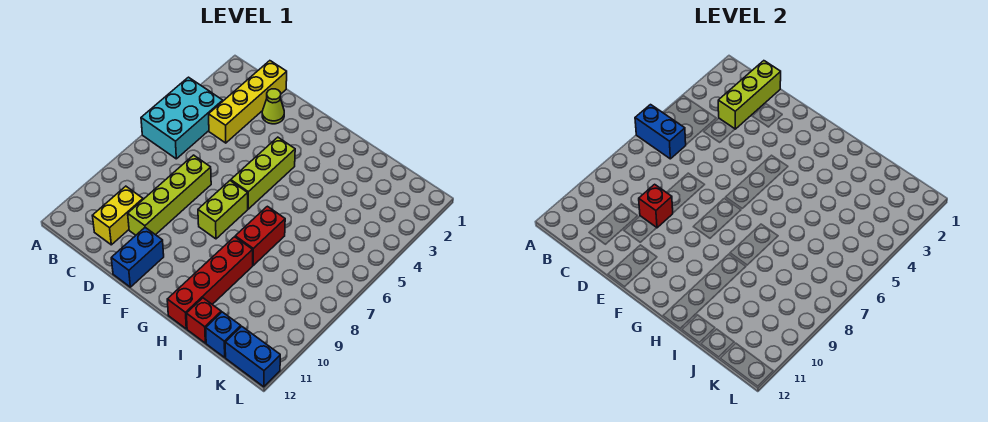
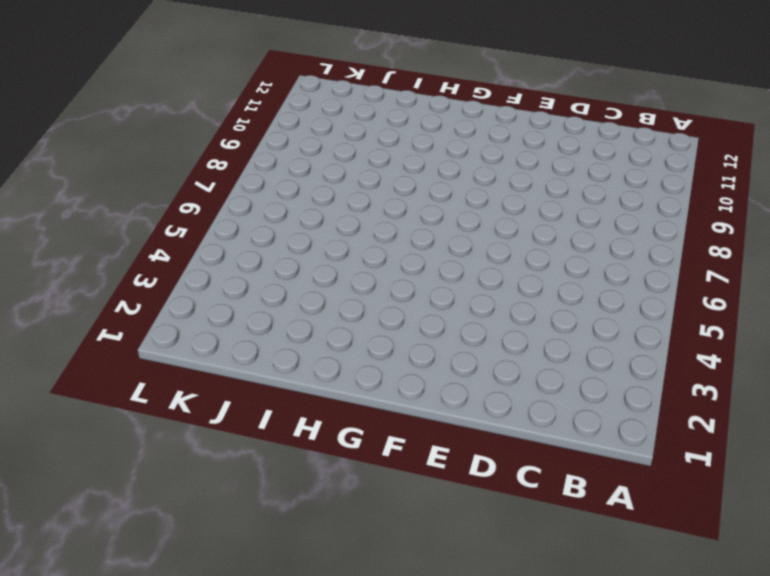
none -> cyan 2x3 brick [141,77,223,159]
none -> yellow 1x4 brick [209,61,287,143]
none -> yellow 1x2 brick [92,186,143,245]

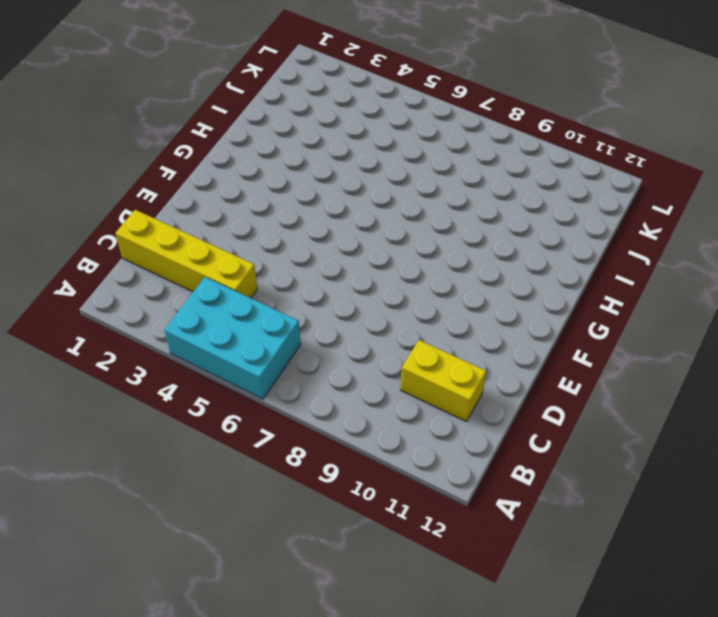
none -> lime 1x1 cone [262,89,284,124]
none -> lime 1x4 brick [128,155,211,235]
none -> blue 1x2 brick [111,228,164,287]

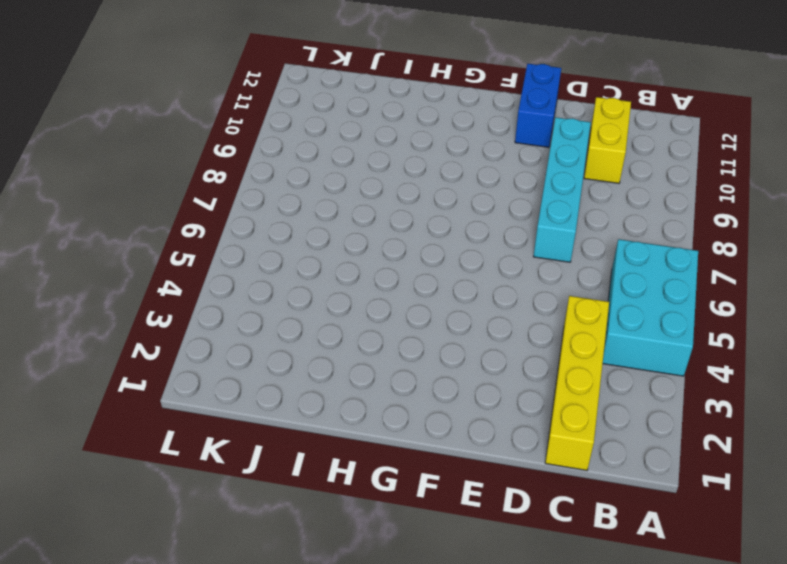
cyan 1x4 brick [533,117,591,262] -> lime 1x4 brick [128,155,211,235]
none -> lime 1x1 cone [262,89,284,124]
none -> lime 1x3 brick [231,137,295,209]
none -> lime 1x2 brick [198,181,248,239]

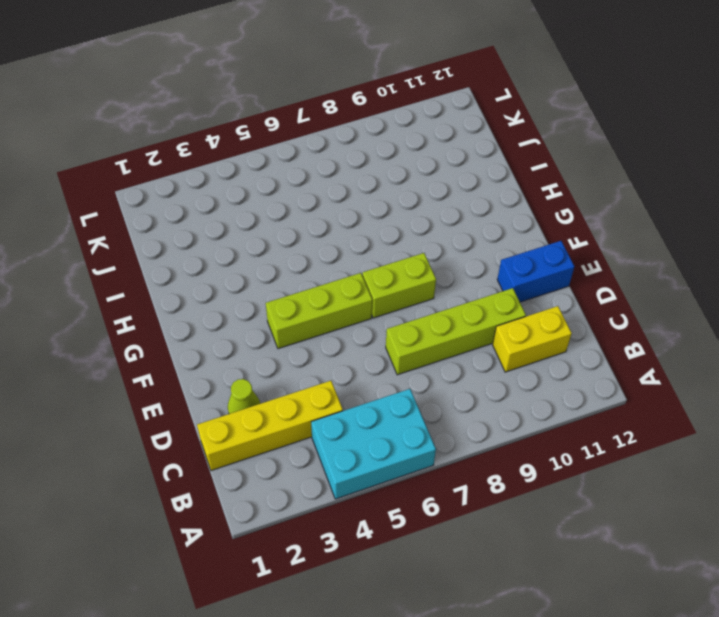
none -> red 1x2 brick [235,206,285,265]
none -> red 1x4 brick [167,237,253,329]
none -> red 1x1 brick [186,298,221,343]

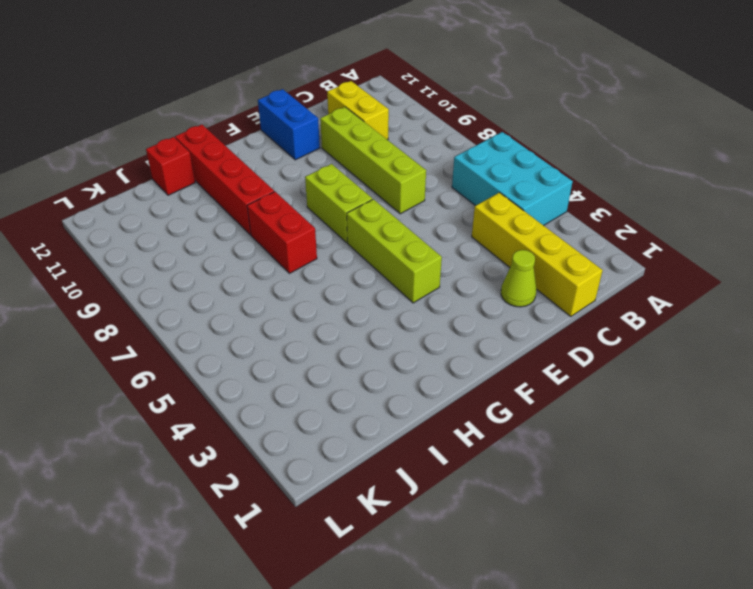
none -> blue 1x1 brick [206,312,241,357]
none -> blue 1x2 brick [225,326,280,387]
none -> blue 1x2 brick [635,105,686,159]

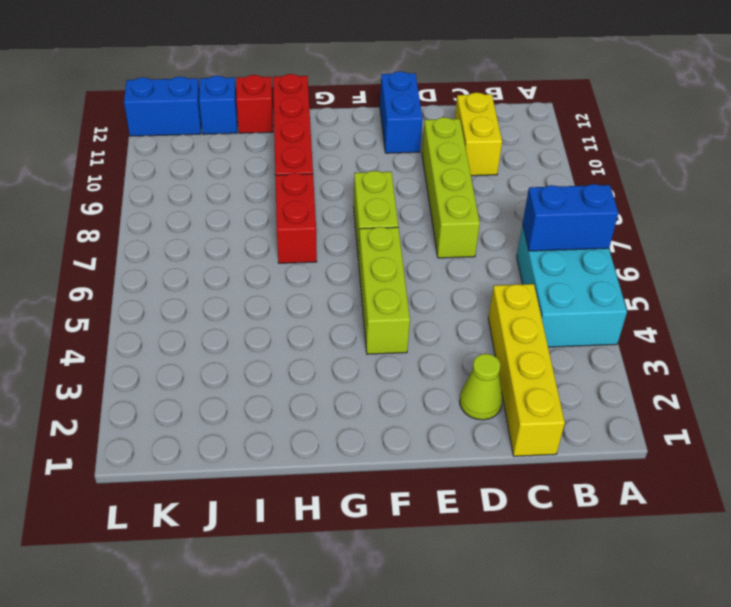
none -> lime 1x3 brick [718,61,781,129]
none -> red 1x1 brick [639,184,673,228]

